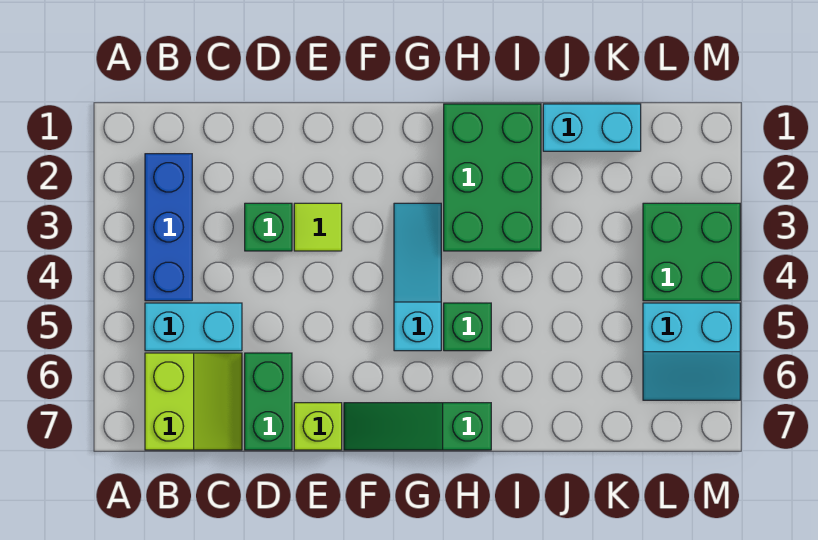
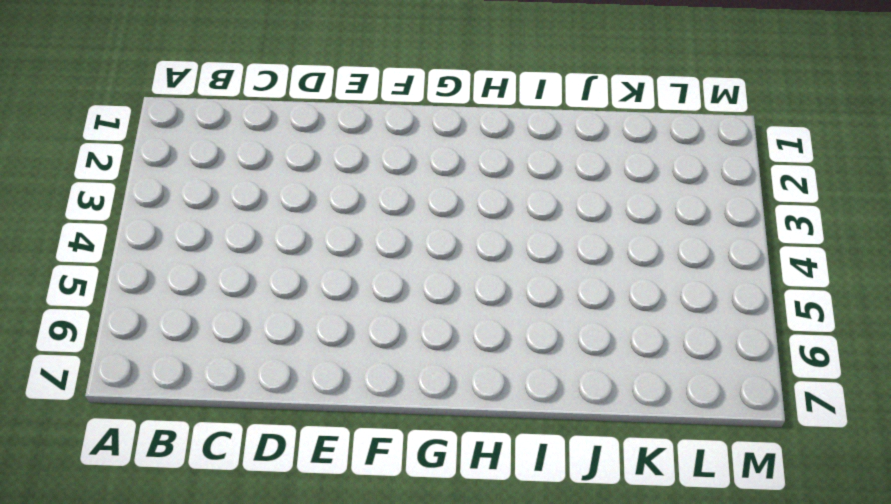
none -> blue 1x3 brick [145,154,192,301]
none -> cyan 1x2 brick [145,303,242,351]
none -> lime 2x2 slope [145,353,242,450]

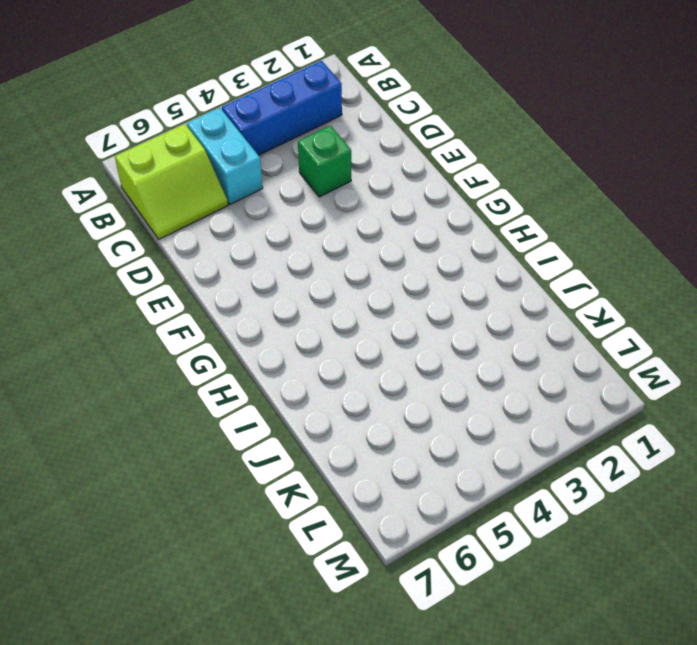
none -> green 1x2 brick [245,353,292,450]
none -> lime 1x1 tile [294,203,342,251]
none -> lime 1x1 brick [294,403,342,450]

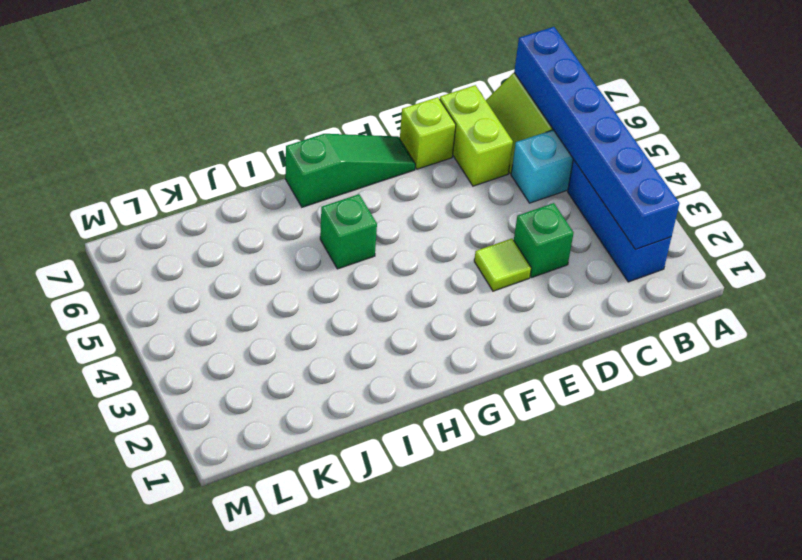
blue 1x6 brick [514,27,680,249] -> none
lime 1x2 brick [440,85,513,186] -> green 1x2 brick [245,353,292,450]
none -> cyan 1x3 slope [394,203,441,351]
none -> green 2x3 brick [444,104,541,251]
none -> cyan 1x2 brick [543,104,641,151]

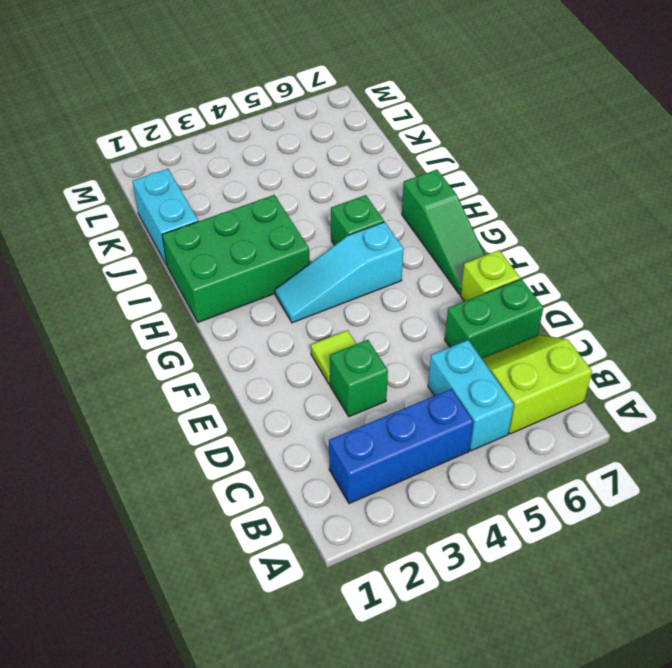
none -> green 2x2 brick [643,203,740,301]
none -> cyan 2x2 slope [643,303,740,400]

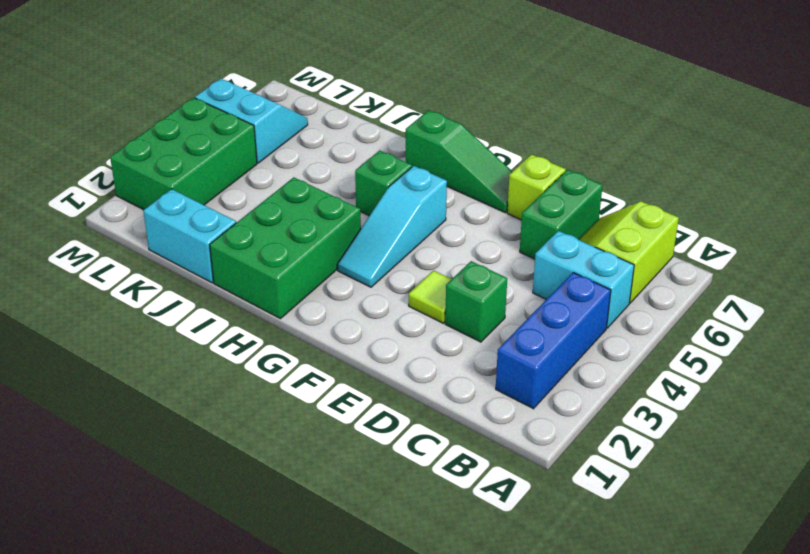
green 2x3 brick [110,98,257,210] -> green 2x2 brick [643,203,740,301]

